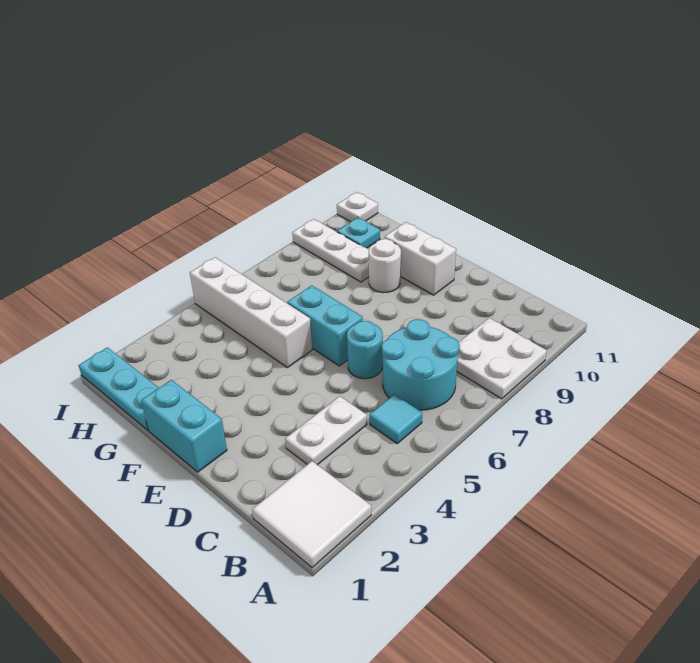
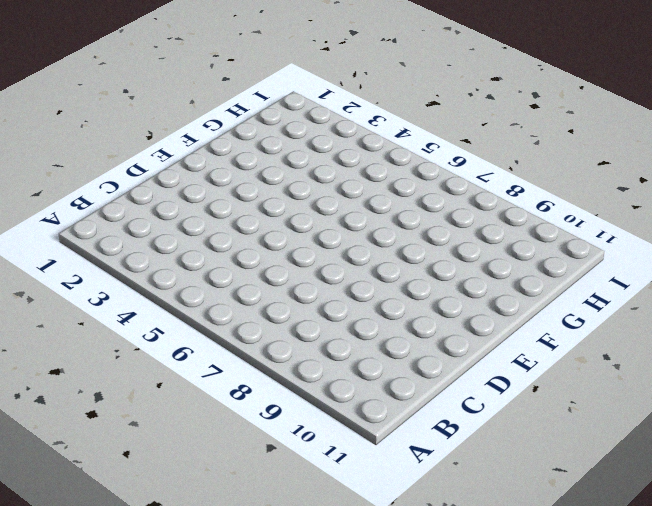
none -> white 2x2 tile [252,461,371,568]
none -> white 2x2 plate [457,318,547,399]
none -> cyan 1x1 tile [369,394,422,443]

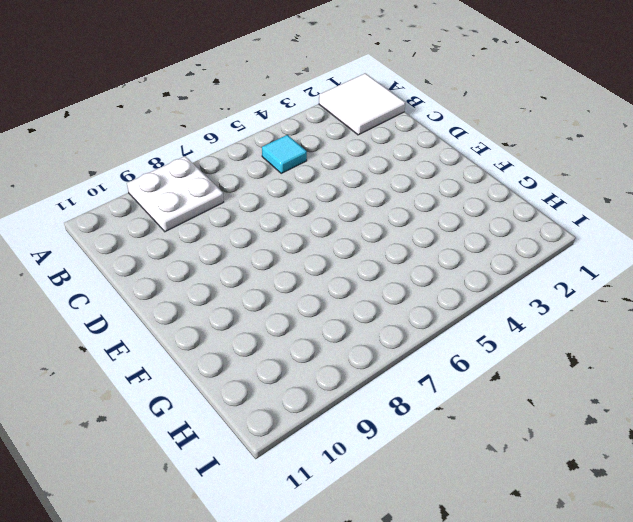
none -> cyan 2x2 round brick [382,319,460,410]
none -> white 1x2 plate [285,396,367,465]
none -> cyan 1x1 round brick [347,321,383,379]

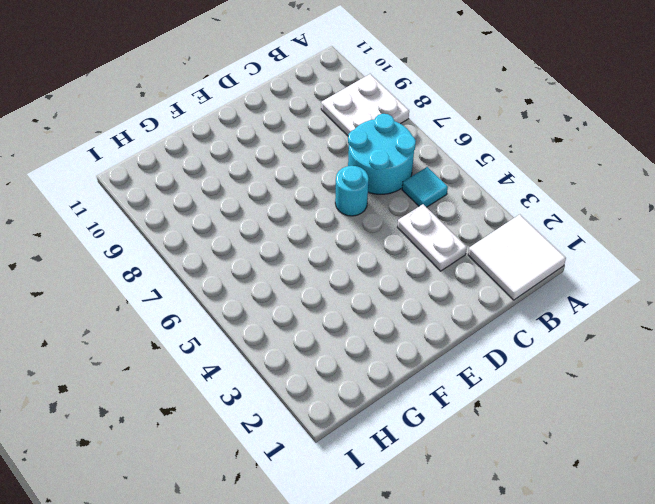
none -> cyan 1x2 brick [141,380,227,472]
none -> cyan 1x2 brick [287,285,363,366]
none -> white 1x2 brick [385,222,456,295]

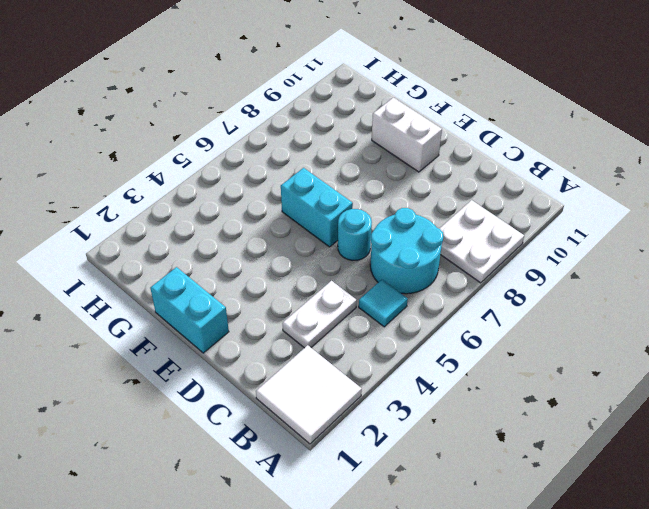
none -> white 1x4 brick [190,257,312,368]
none -> white 1x1 round brick [369,239,401,292]
none -> cyan 1x3 plate [79,347,159,430]

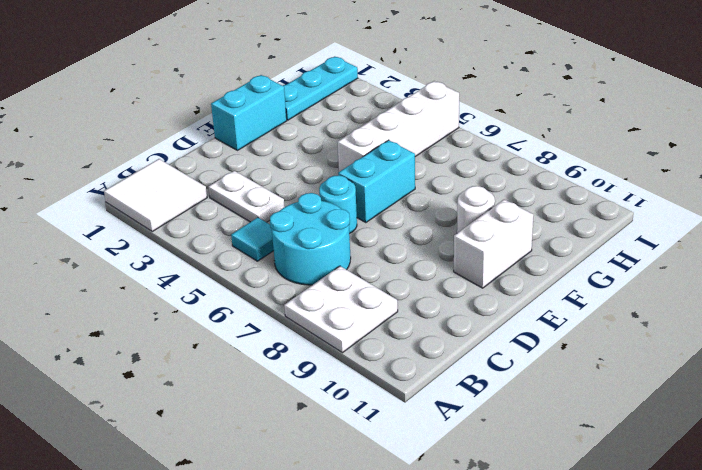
none -> white 1x3 plate [292,219,369,282]
none -> cyan 1x1 plate [337,218,380,248]
none -> white 1x1 plate [337,192,378,222]

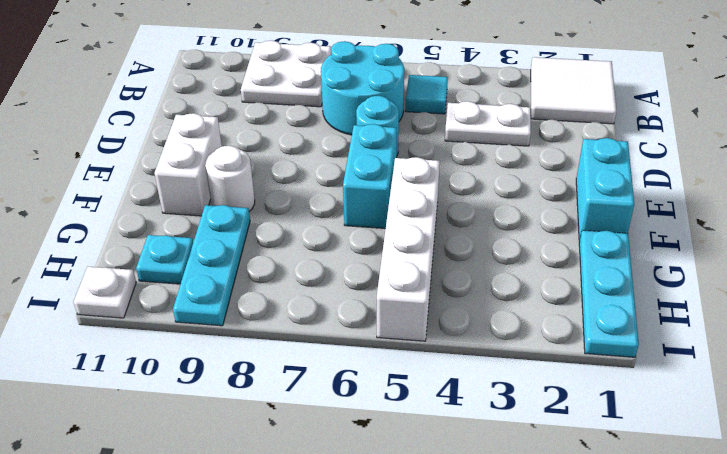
cyan 1x3 plate [173,205,250,326] -> white 1x3 plate [292,219,369,282]

